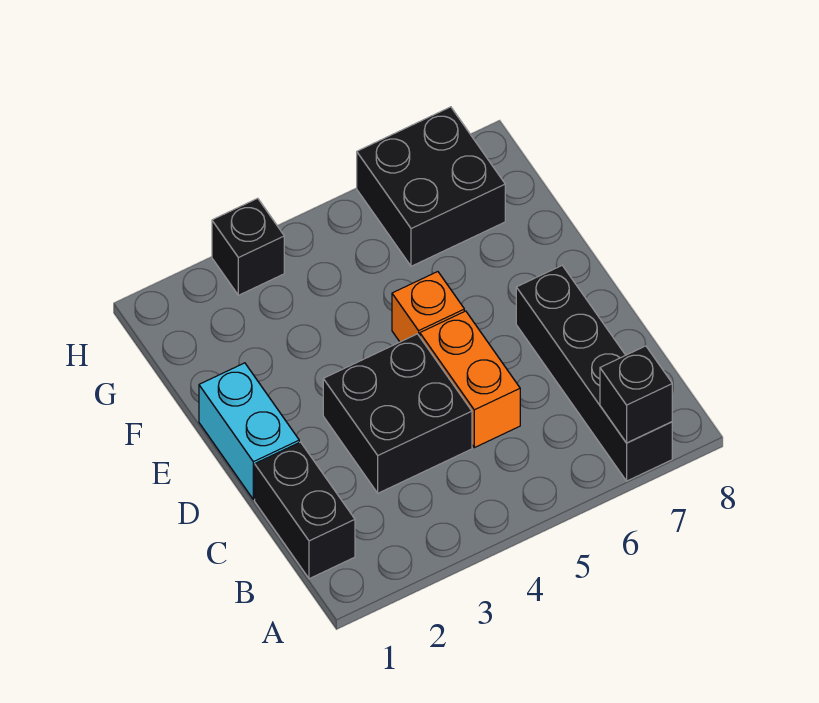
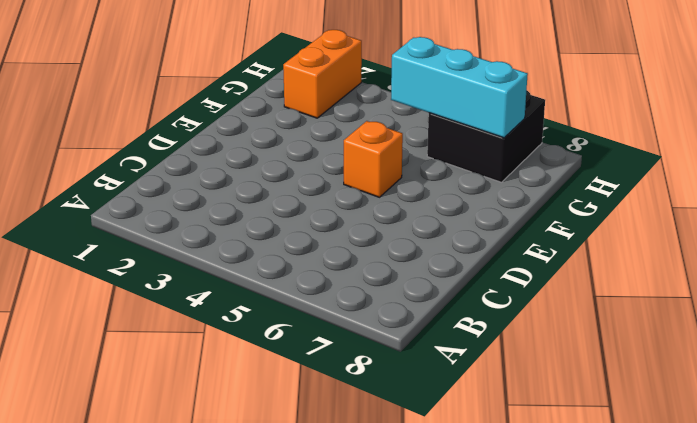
orange 1x2 brick [283,30,362,118] -> orange 1x2 brick moved to [420,311,520,448]
cyan 1x3 brick [391,37,528,138] -> none
none -> black 1x4 brick [516,266,672,481]
none -> black 1x2 brick [255,442,355,579]

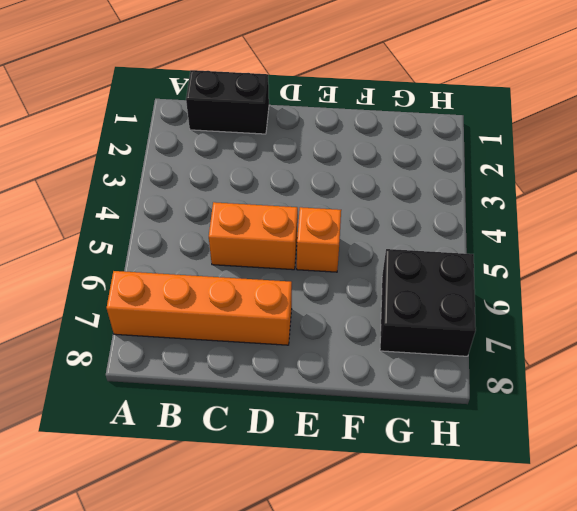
orange 1x4 brick [107,271,292,345] -> black 1x4 brick [516,266,672,481]
none -> black 2x2 brick [323,334,472,493]
none -> cyan 1x2 brick [199,363,299,499]

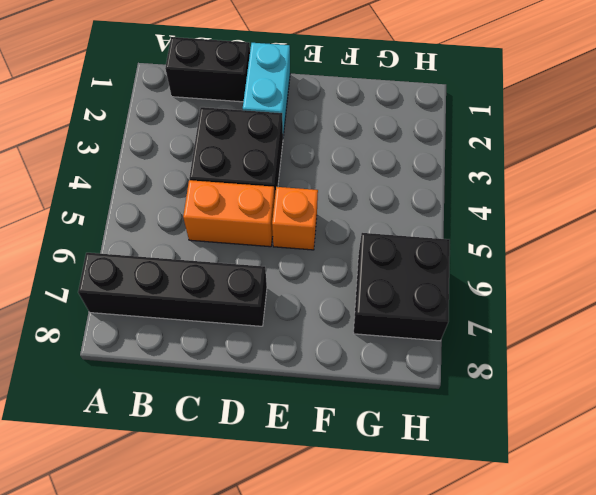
cyan 1x2 brick [243,43,290,136] -> cyan 1x2 brick turned to [199,363,299,499]
none -> black 1x1 brick [212,198,284,295]
none -> black 1x1 brick [600,346,672,443]

